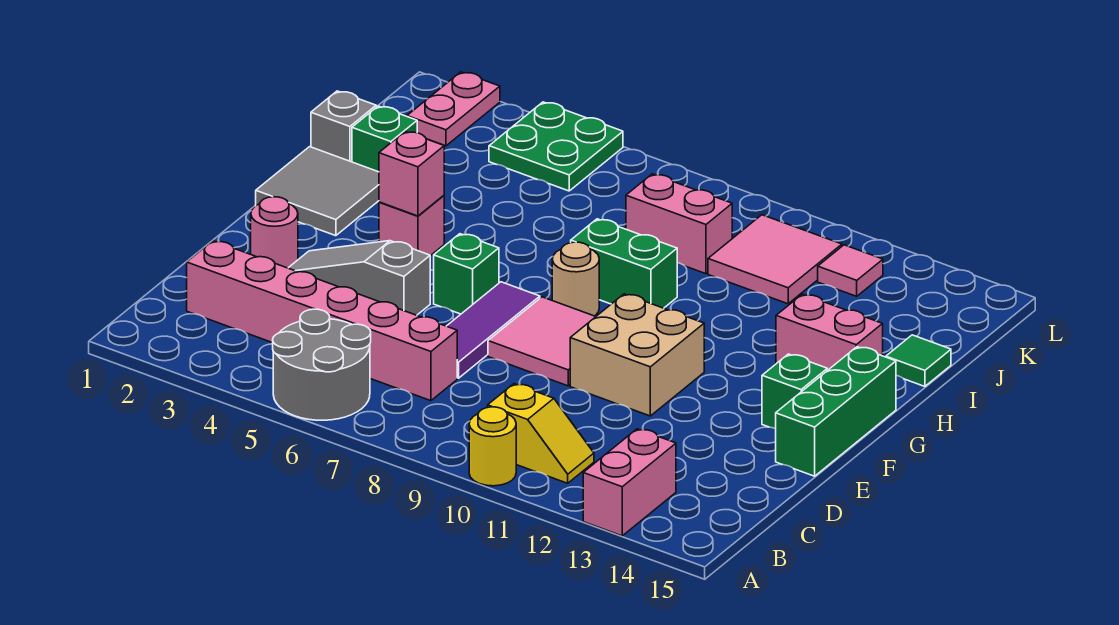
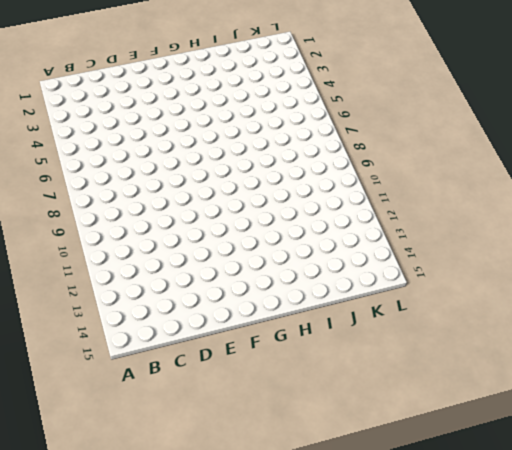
none -> grey 2x2 round brick [273,309,371,420]
none -> yellow 1x1 round brick [469,407,516,486]
none -> pink 1x2 brick [583,429,676,536]

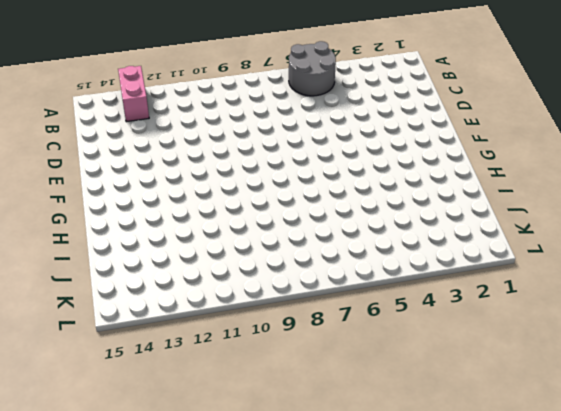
none -> yellow 1x1 round brick [469,407,516,486]
none -> yellow 1x2 slope [488,384,594,483]
none -> pink 1x6 brick [187,241,457,401]

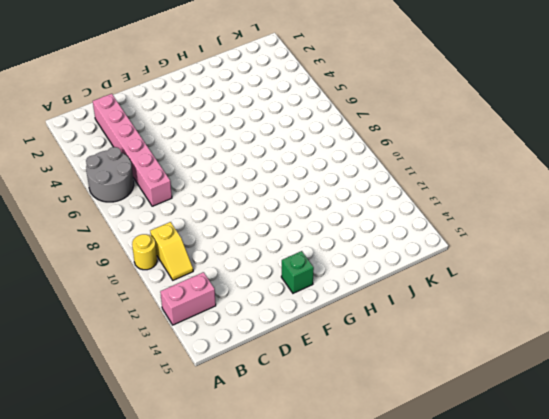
none -> purple 1x3 tile [447,282,540,378]
none -> pink 1x1 round brick [251,197,298,268]
none -> grey 1x3 slope [289,241,430,315]

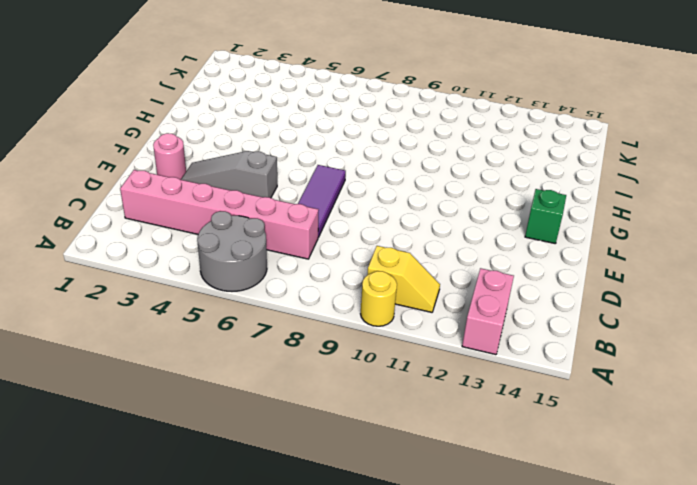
none -> pink 2x2 tile [488,297,596,386]
none -> tan 2x2 brick [570,294,704,416]
none -> green 1x3 brick [776,347,896,476]

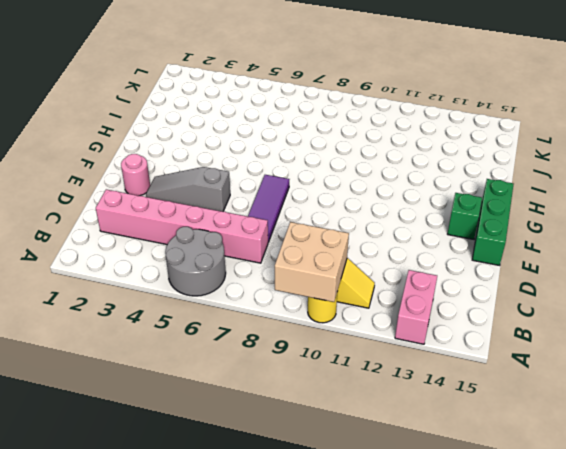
tan 2x2 brick [275,222,349,302] -> tan 2x2 brick moved to [570,294,704,416]
none -> pink 2x2 tile [488,297,596,386]
none -> green 1x1 brick [434,234,499,314]
none -> grey 2x2 tile [256,147,379,236]

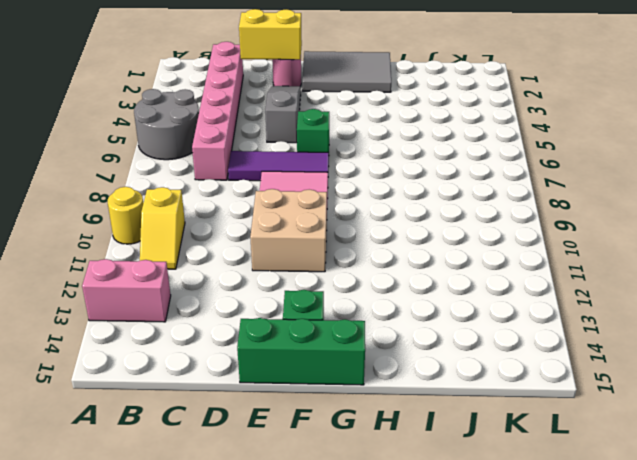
yellow 1x2 brick [239,9,302,60] -> none
grey 2x3 tile [302,51,391,92] -> grey 2x2 tile [256,147,379,236]
none -> pink 1x1 brick [379,195,444,256]
none -> tan 1x1 round brick [552,242,599,316]
none -> green 1x2 brick [571,219,677,308]

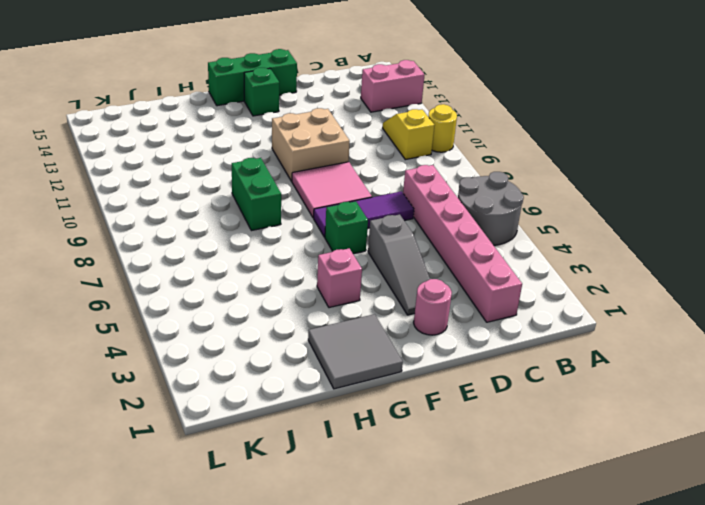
none -> tan 1x1 round brick [552,242,599,316]
none -> pink 1x2 brick [776,294,883,371]
none -> grey 1x1 brick [311,91,376,162]

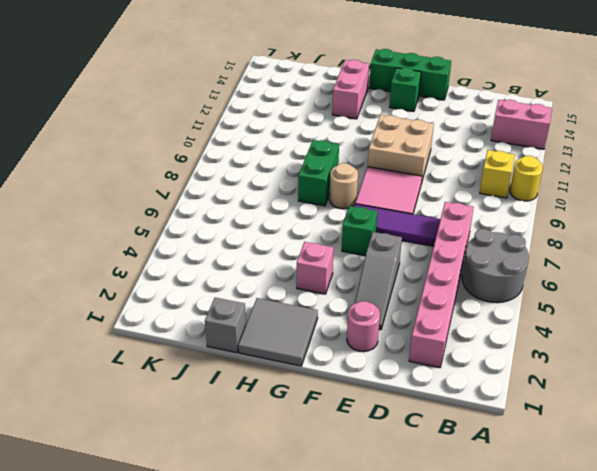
none -> green 1x1 brick [352,106,417,172]
none -> green 1x1 tile [886,335,951,386]
none -> pink 1x2 brick [626,174,732,274]

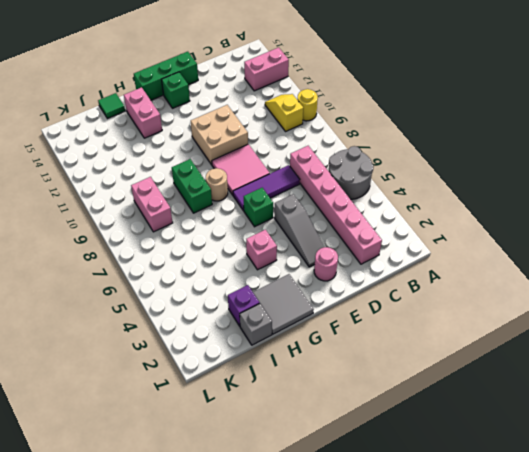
purple 1x1 brick [228,285,260,326] -> green 1x1 brick [352,106,417,172]
none -> pink 2x2 tile [708,215,842,304]
none -> pink 1x2 plate [407,72,500,146]
none -> green 2x2 plate [489,102,623,191]

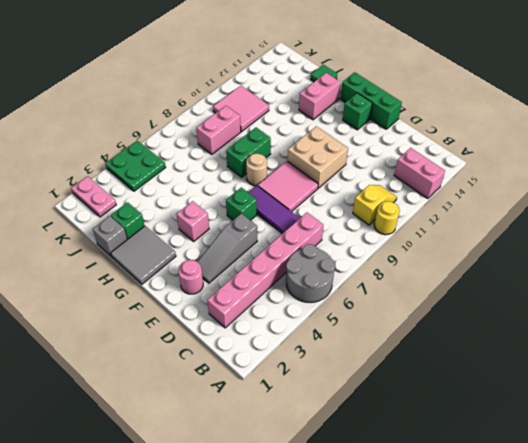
none -> pink 1x1 tile [818,245,883,296]
none -> pink 1x1 brick [379,131,444,216]

